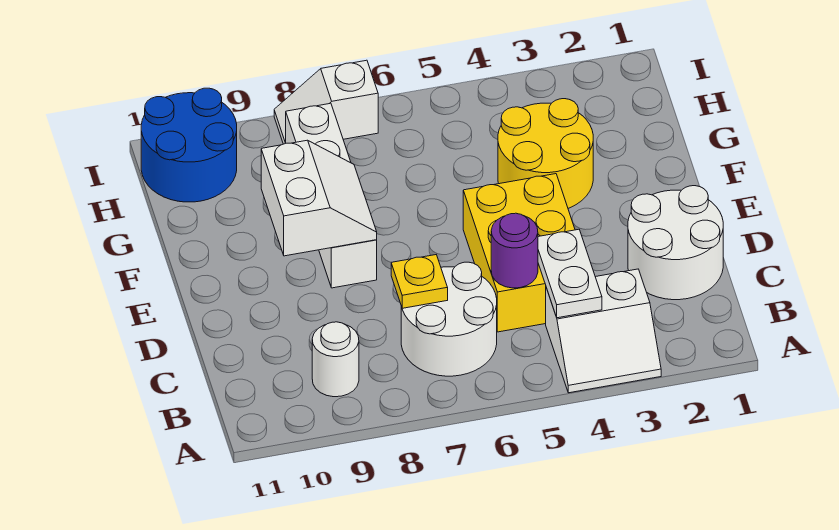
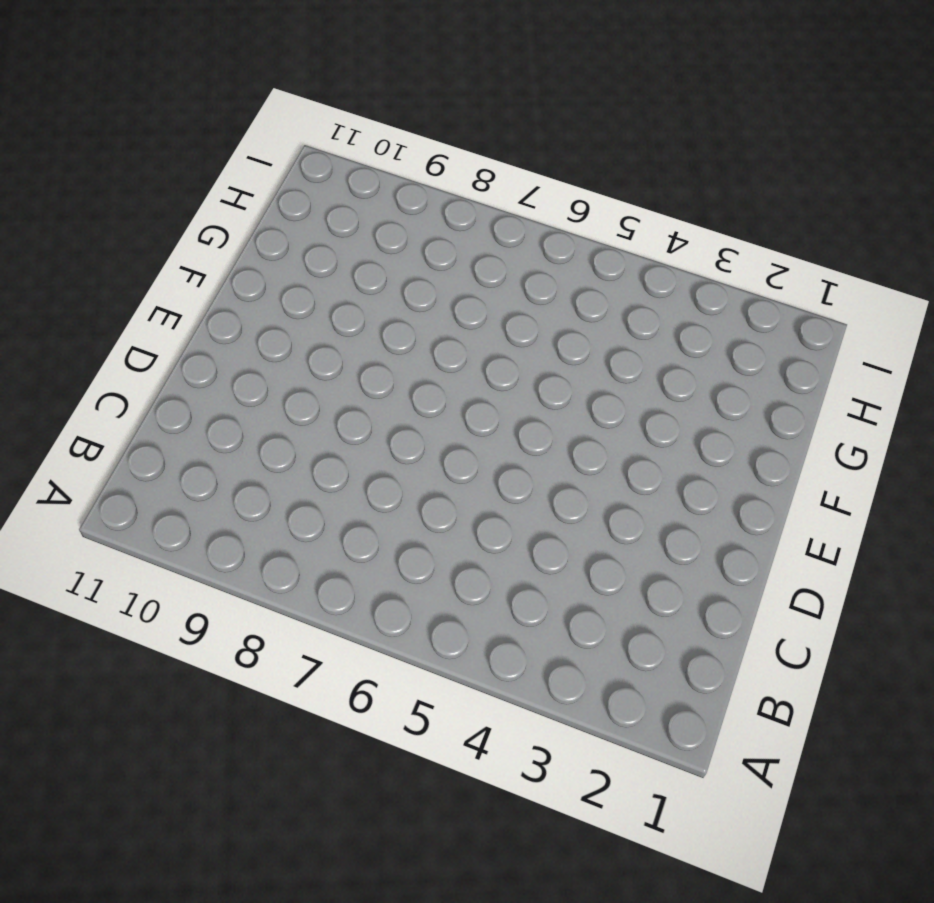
none -> white 2x2 slope [546,269,661,393]
none -> white 2x2 round brick [401,262,497,376]
none -> white 1x1 round brick [312,322,359,397]

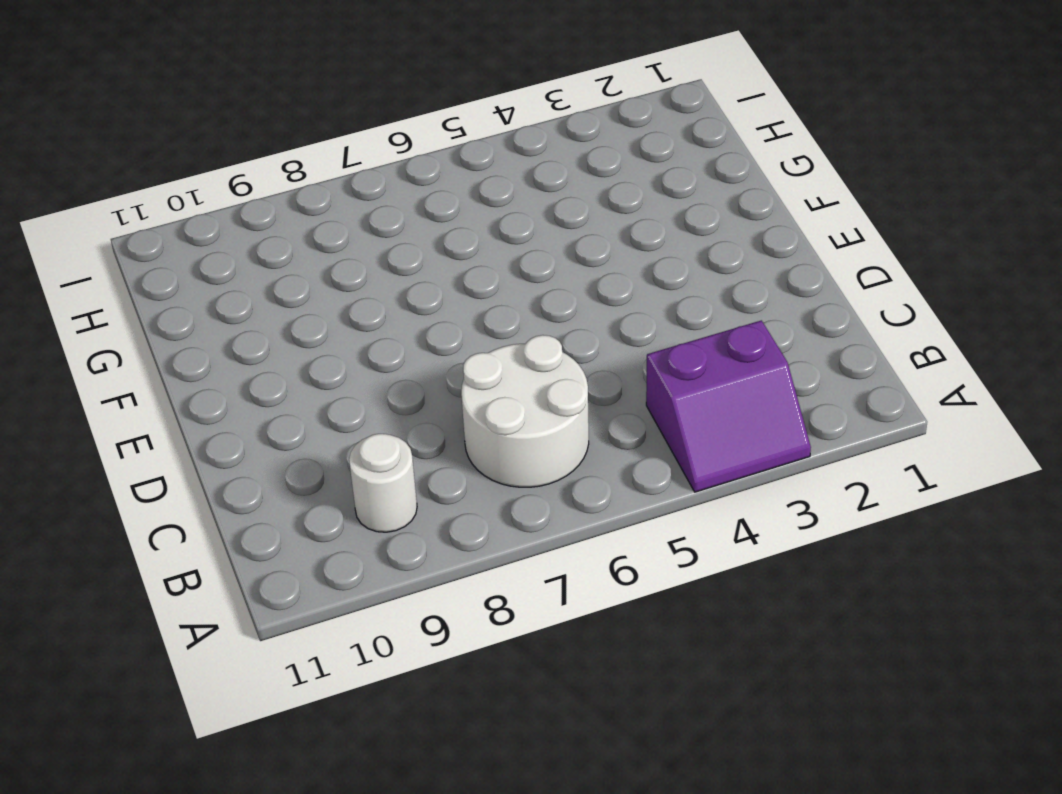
purple 2x2 slope [646,320,811,492] -> white 2x2 slope [546,269,661,393]
none -> white 2x2 round brick [628,186,723,300]
none -> yellow 2x3 brick [463,174,575,332]
none -> white 1x4 brick [286,103,377,288]

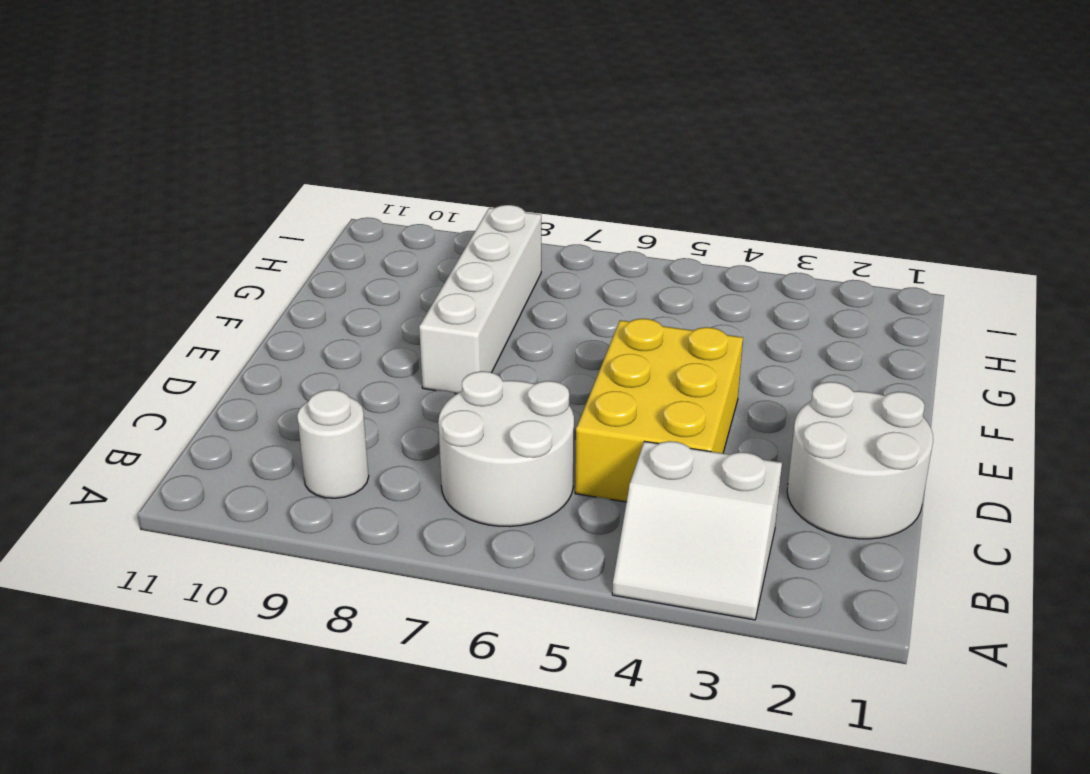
none -> yellow 2x2 round brick [498,99,593,208]
none -> blue 2x2 round brick [141,88,237,202]
none -> white 1x2 slope [274,60,378,144]

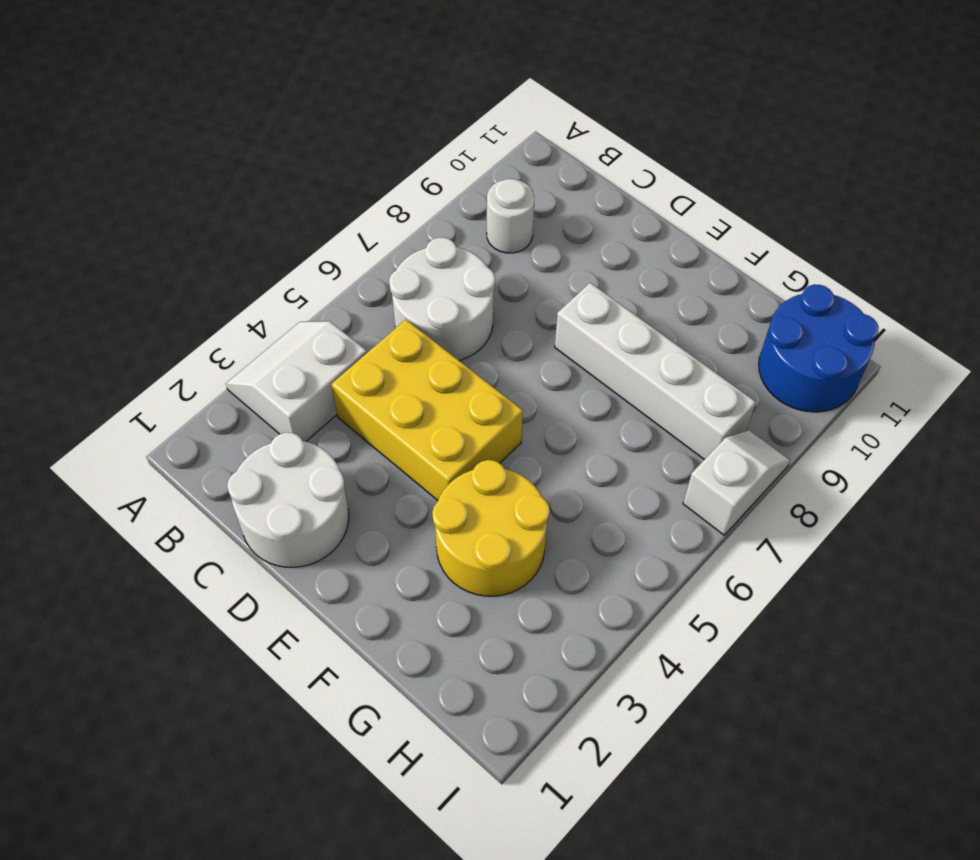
none -> white 1x2 plate [538,229,602,318]
none -> purple 1x1 round brick [491,213,538,288]
none -> yellow 1x1 plate [391,255,448,308]

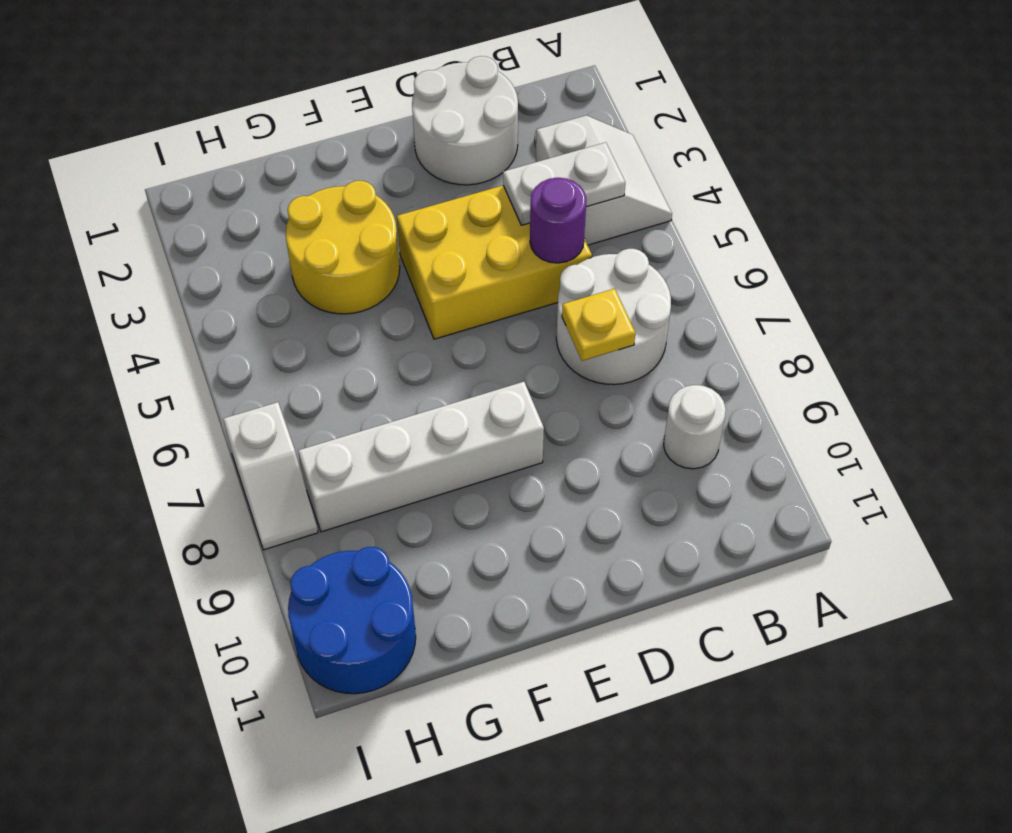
none -> white 2x2 slope [261,140,377,256]

